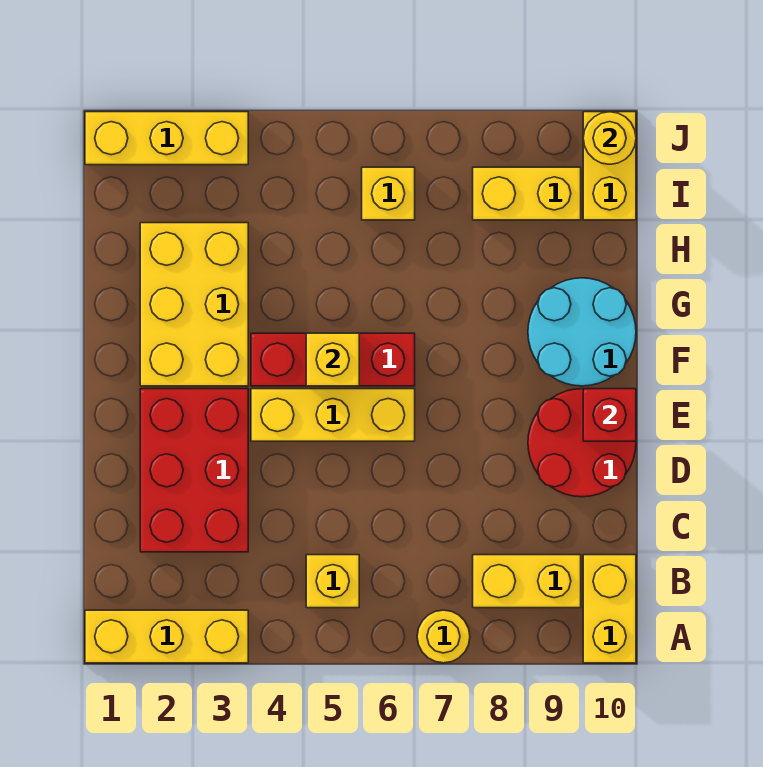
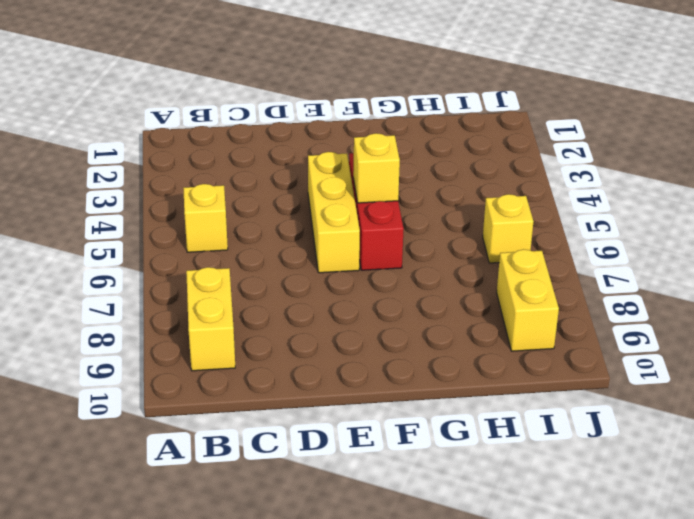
none -> yellow 1x3 brick [85,610,248,663]
none -> yellow 1x1 round brick [417,610,470,663]
none -> yellow 1x2 brick [583,555,636,663]

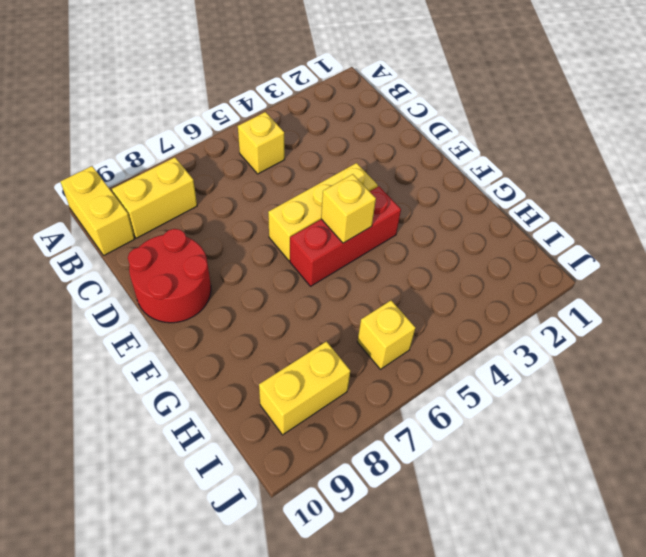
none -> yellow 1x3 brick [85,610,248,663]
none -> yellow 1x1 round brick [417,610,470,663]
none -> red 2x3 brick [140,389,248,552]

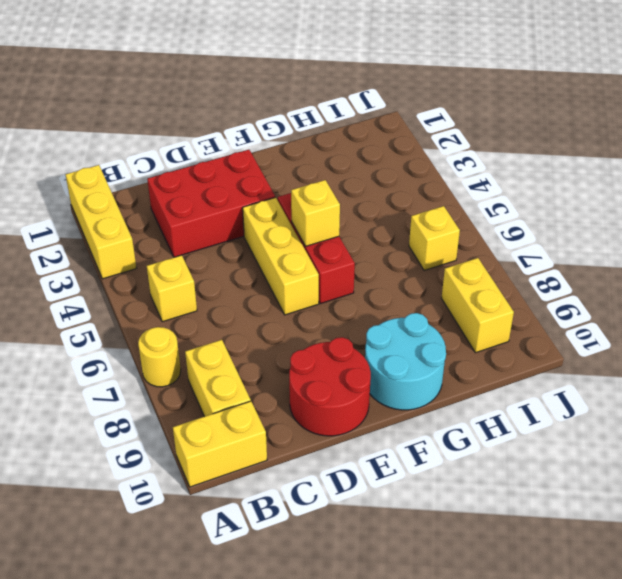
none -> yellow 2x3 brick [140,223,248,386]
none -> yellow 1x2 brick [583,112,636,220]
none -> yellow 1x3 brick [85,112,248,165]

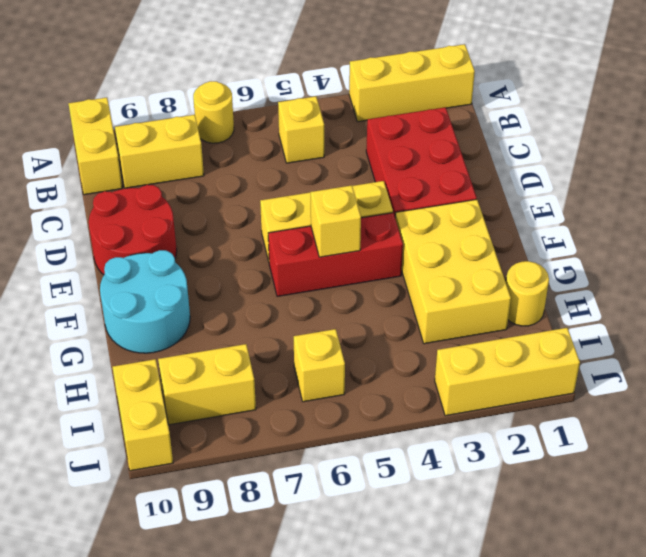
yellow 1x1 round brick [506,261,549,326] -> yellow 1x1 round brick moved to [583,112,636,164]
none -> red 1x1 brick [583,389,636,441]

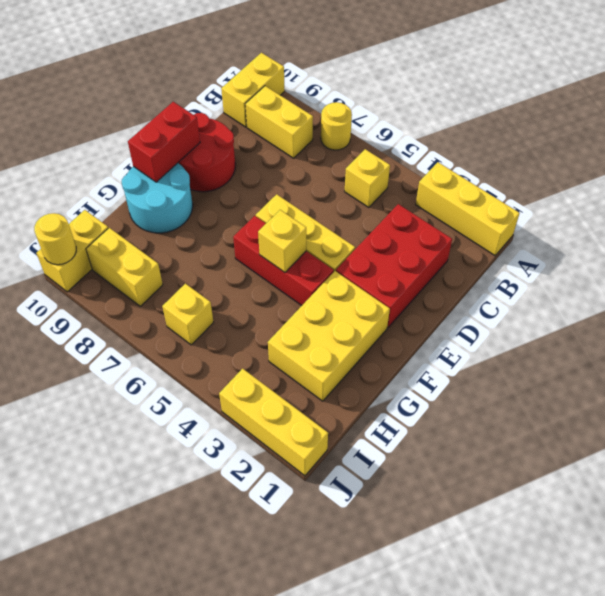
red 1x2 brick [128,102,200,182] -> red 1x1 brick [583,389,636,441]

